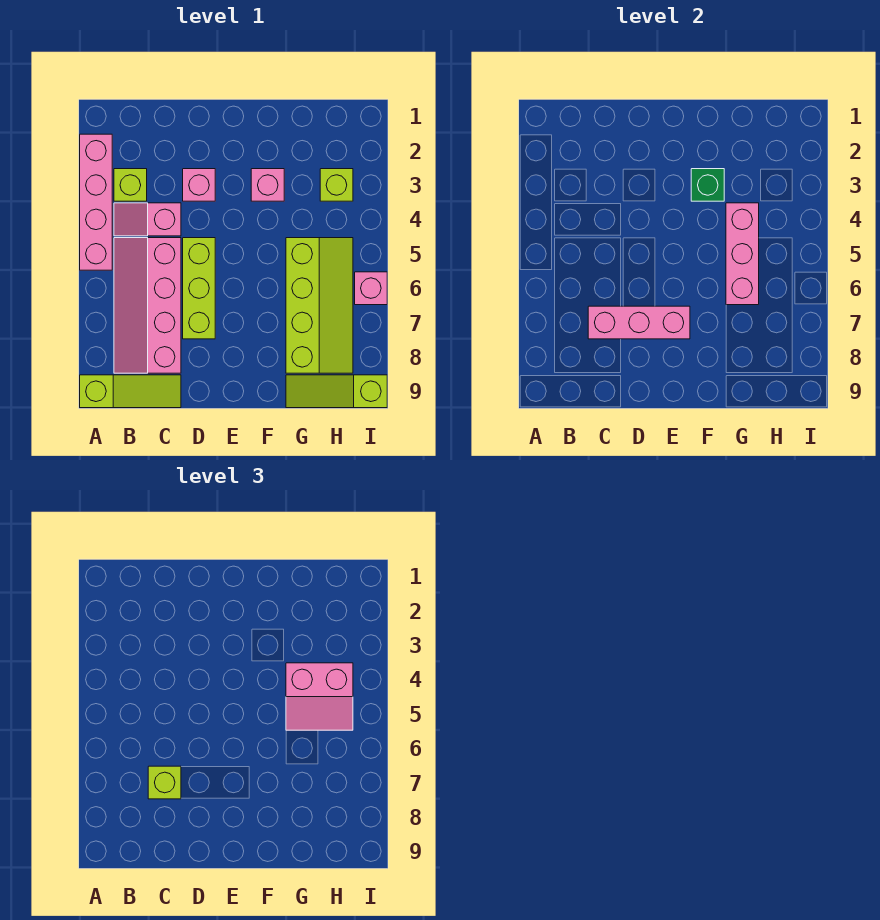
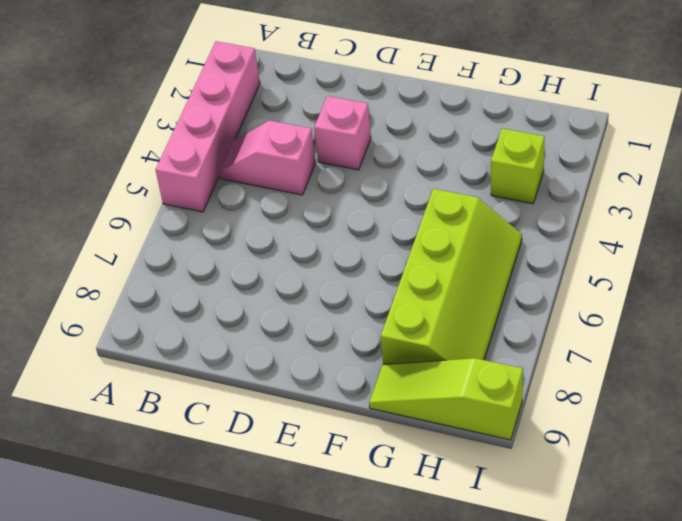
none -> lime 1x3 slope [80,375,181,408]
none -> lime 1x1 brick [114,169,147,201]
none -> pink 2x4 slope [114,238,181,373]

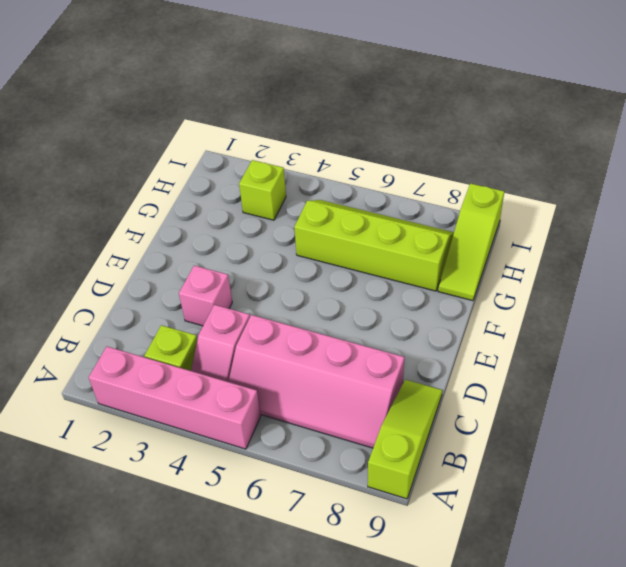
none -> lime 1x3 brick [183,238,215,339]
none -> pink 1x1 brick [251,169,284,201]
none -> pink 1x1 brick [355,272,387,305]

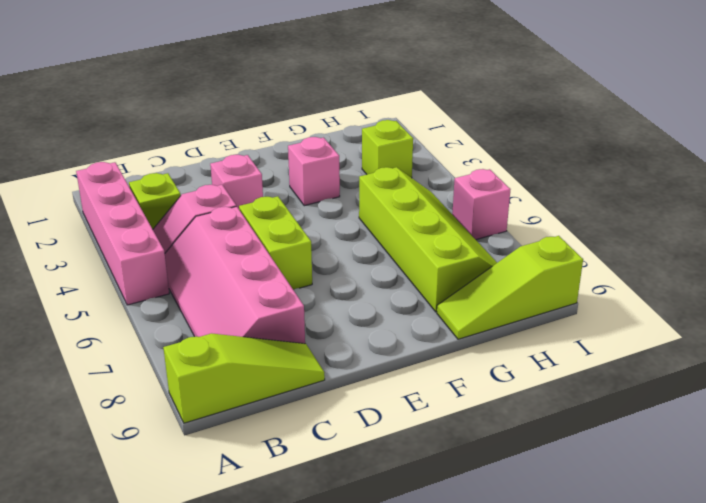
lime 1x2 brick [239,196,312,290] -> lime 1x3 brick [183,238,215,339]
none -> pink 1x3 brick [588,306,690,339]
none -> green 1x1 brick [691,169,724,201]
none -> pink 1x3 brick [726,203,759,305]

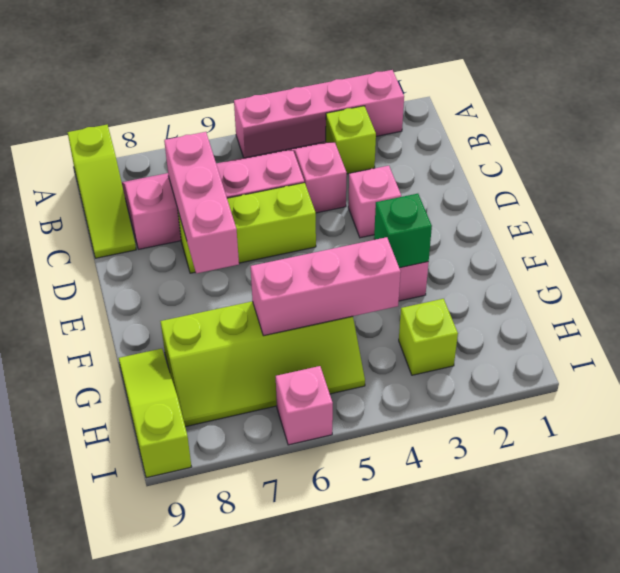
none -> lime 1x1 brick [148,766,181,799]
none -> pink 2x2 slope [286,663,353,730]

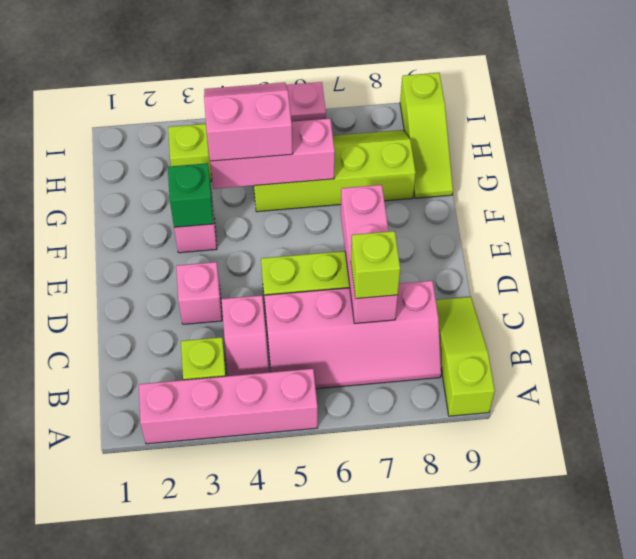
pink 2x2 slope [204,82,293,161] -> pink 2x2 slope turned to [286,663,353,730]

